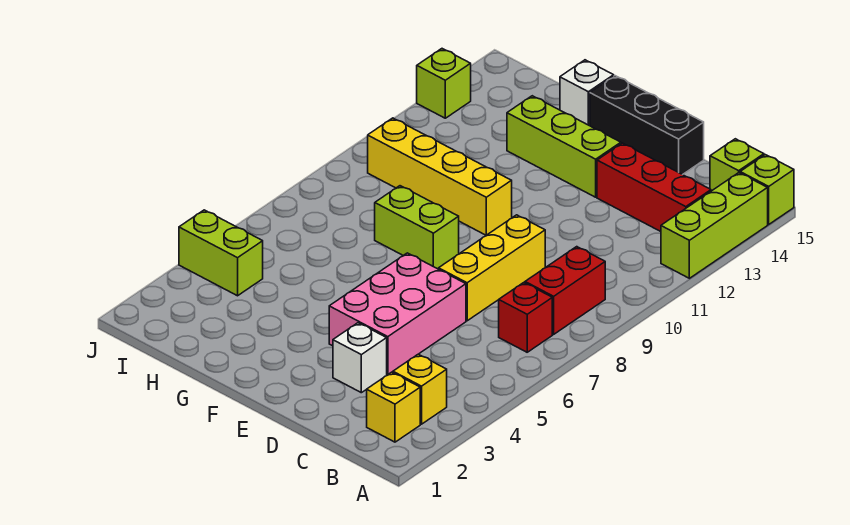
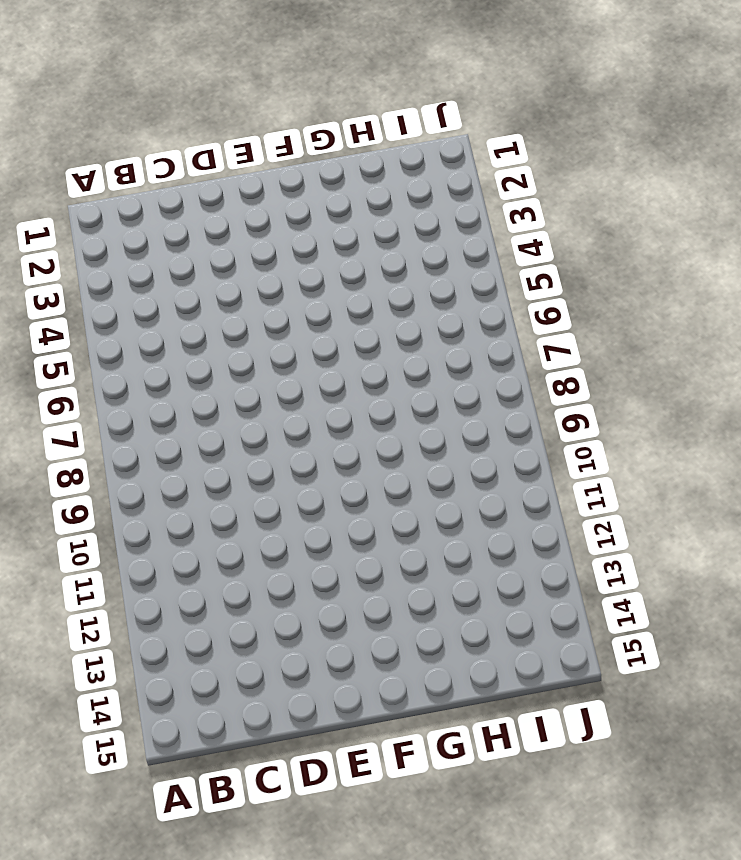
none -> lime 1x3 brick [661,173,768,278]
none -> lime 1x1 brick [740,155,794,224]
none -> yellow 1x1 brick [367,372,420,442]

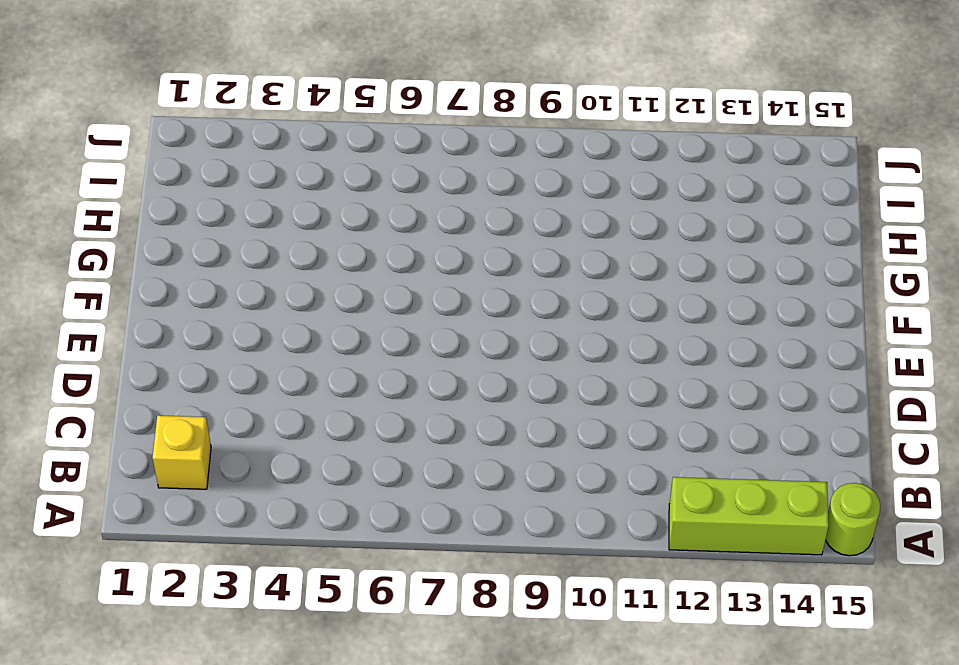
lime 1x1 round brick [826,483,880,556] -> lime 1x1 brick [740,155,794,224]
none -> yellow 1x1 brick [393,354,447,424]
none -> red 1x1 brick [499,283,552,352]
none -> red 1x2 brick [525,247,605,334]

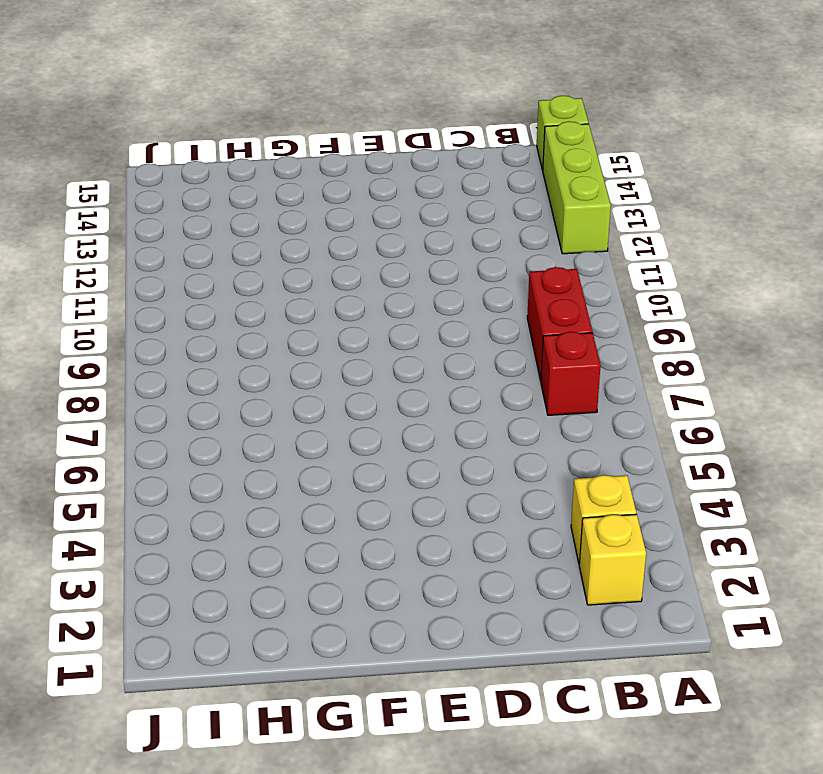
none -> red 1x3 brick [597,143,711,232]
none -> lime 1x1 brick [710,139,764,191]
none -> white 1x1 brick [333,323,387,393]

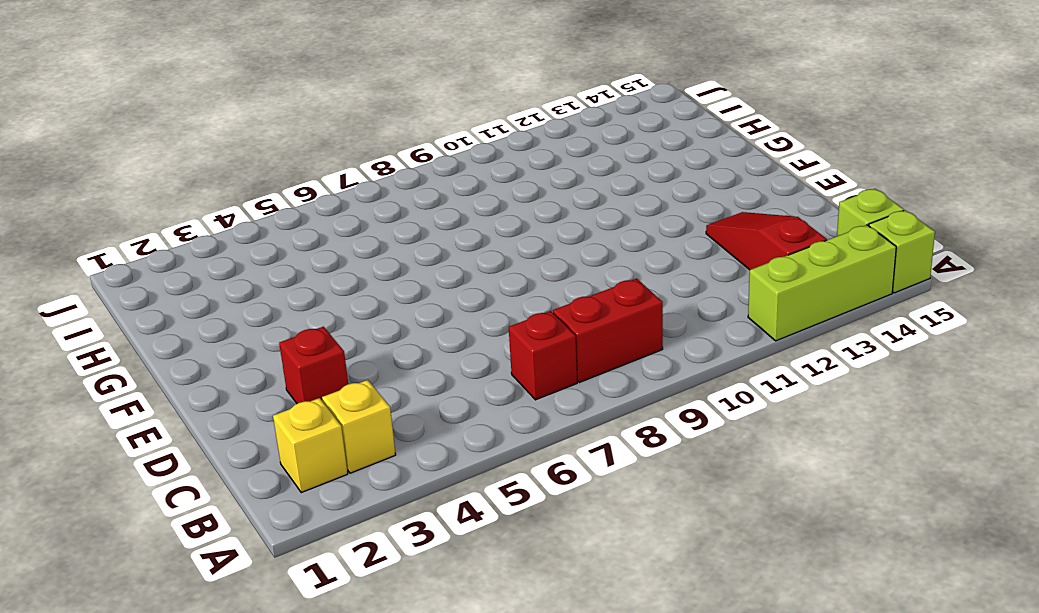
red 1x3 slope [706,212,827,270] -> red 1x3 brick [597,143,711,232]
red 1x1 brick [279,327,348,404] -> white 1x1 brick [333,323,387,393]
none -> pink 2x3 brick [329,253,466,375]
none -> yellow 1x3 brick [439,215,545,321]
none -> black 1x3 brick [590,76,704,175]

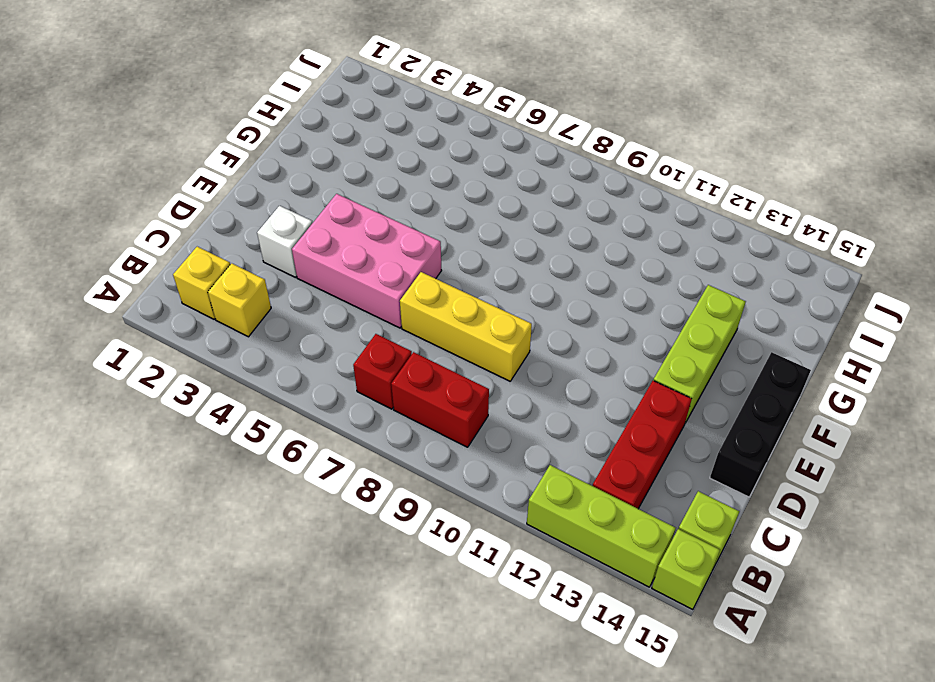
none -> lime 1x2 brick [375,186,459,269]
none -> yellow 1x4 brick [368,118,512,235]
none -> white 1x1 brick [560,60,614,126]

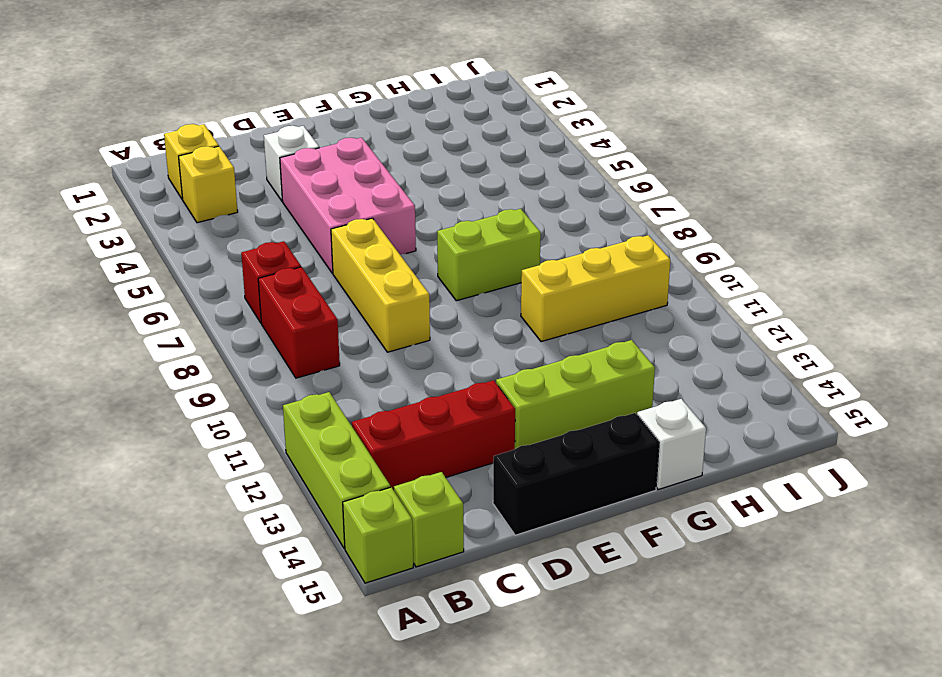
yellow 1x3 brick [521,235,670,342] -> yellow 1x4 brick [368,118,512,235]
none -> lime 1x2 brick [179,210,263,296]
none -> lime 1x1 brick [417,49,471,118]

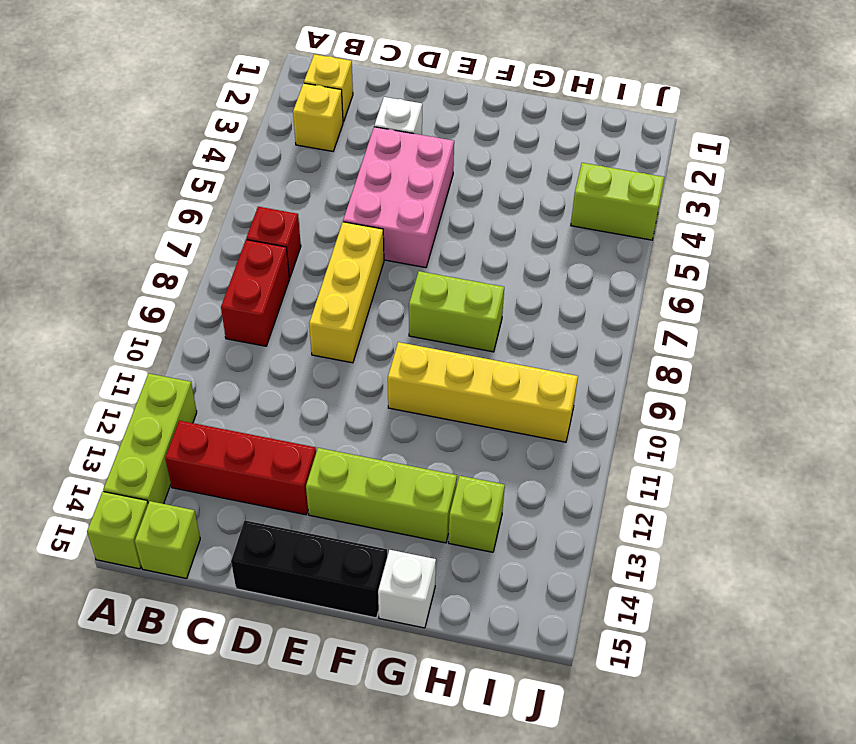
lime 1x1 brick [448,476,505,552] -> lime 1x1 brick moved to [417,49,471,118]

